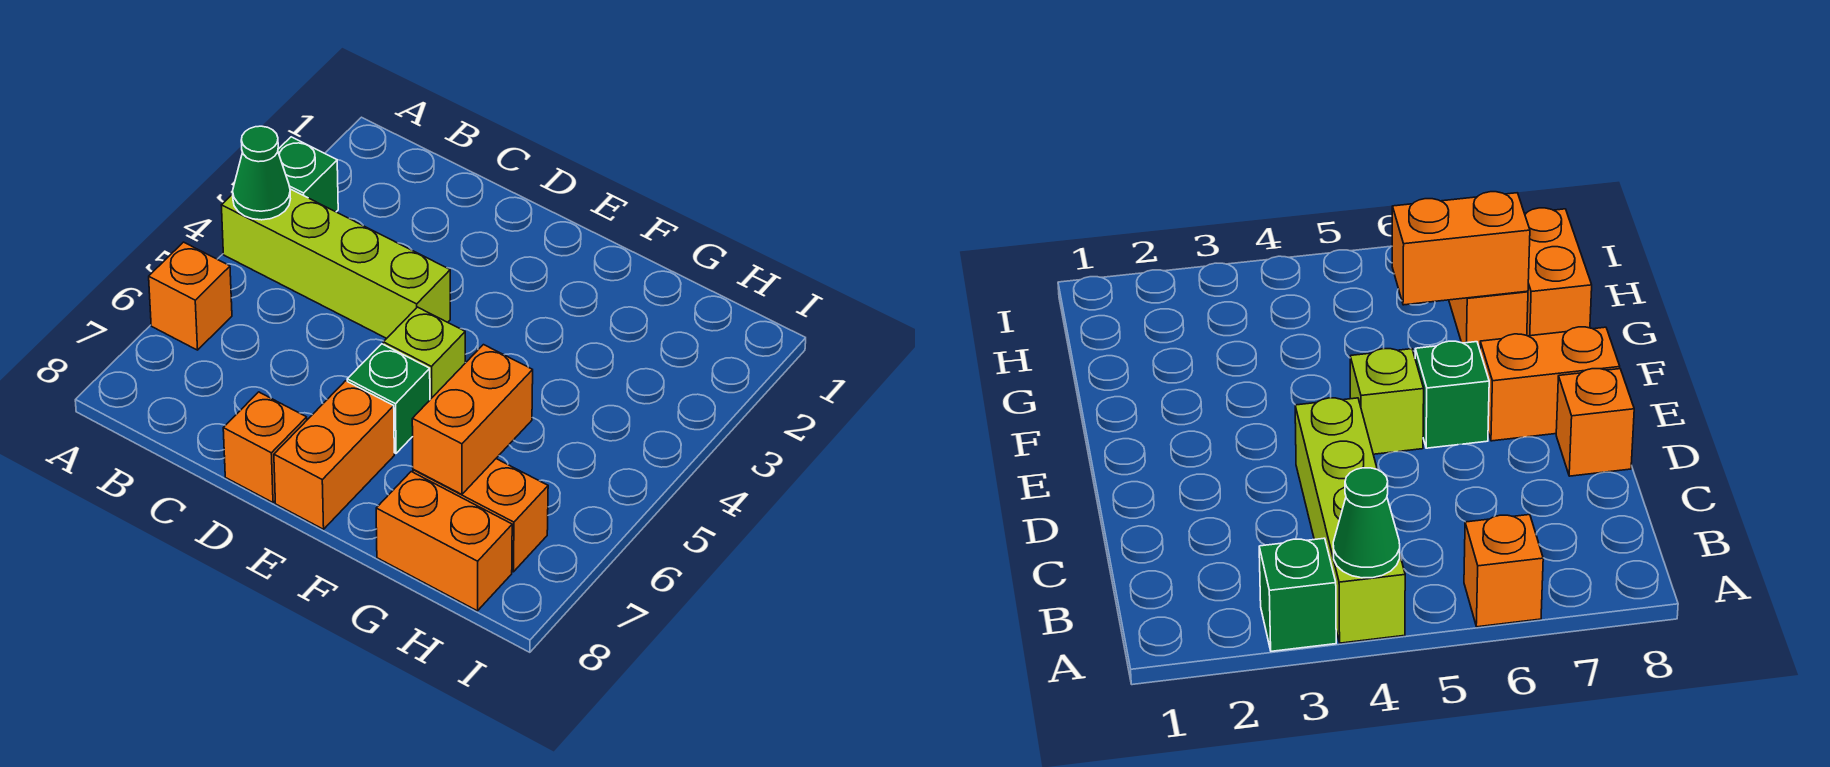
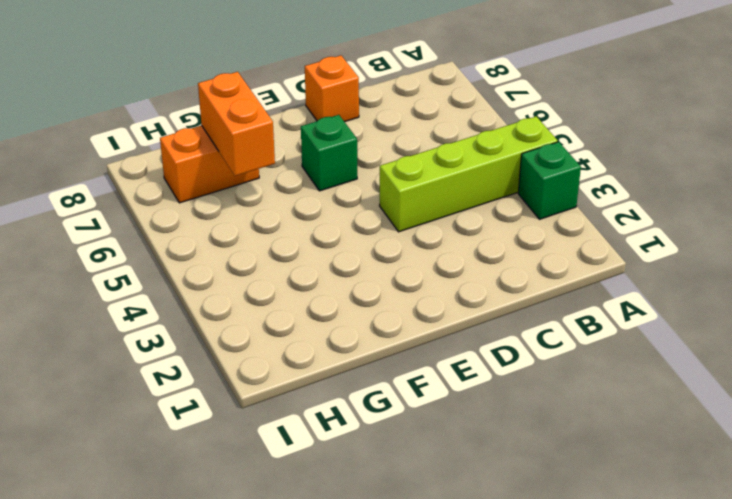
none -> orange 1x1 brick [149,242,232,350]
none -> lime 1x1 brick [383,307,465,399]

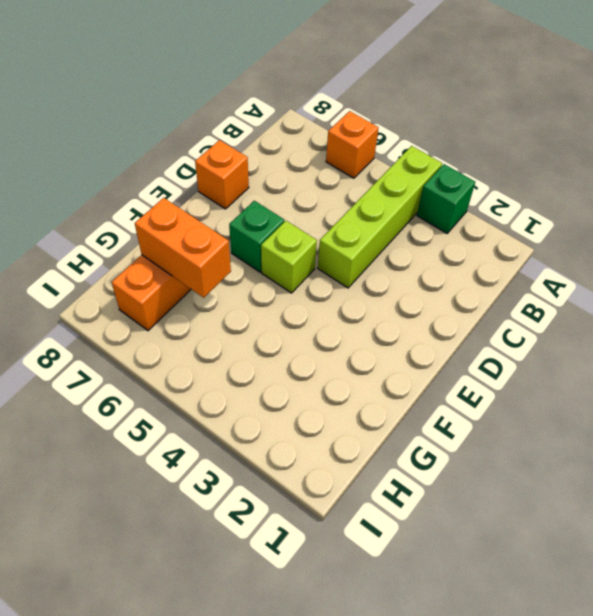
none -> orange 1x2 brick [274,381,394,529]
none -> orange 1x2 brick [376,472,512,611]

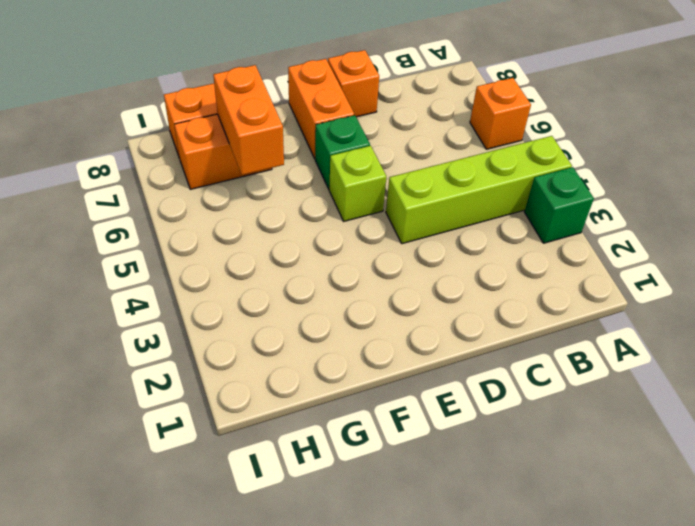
none -> green 1x1 cone [233,126,290,220]

